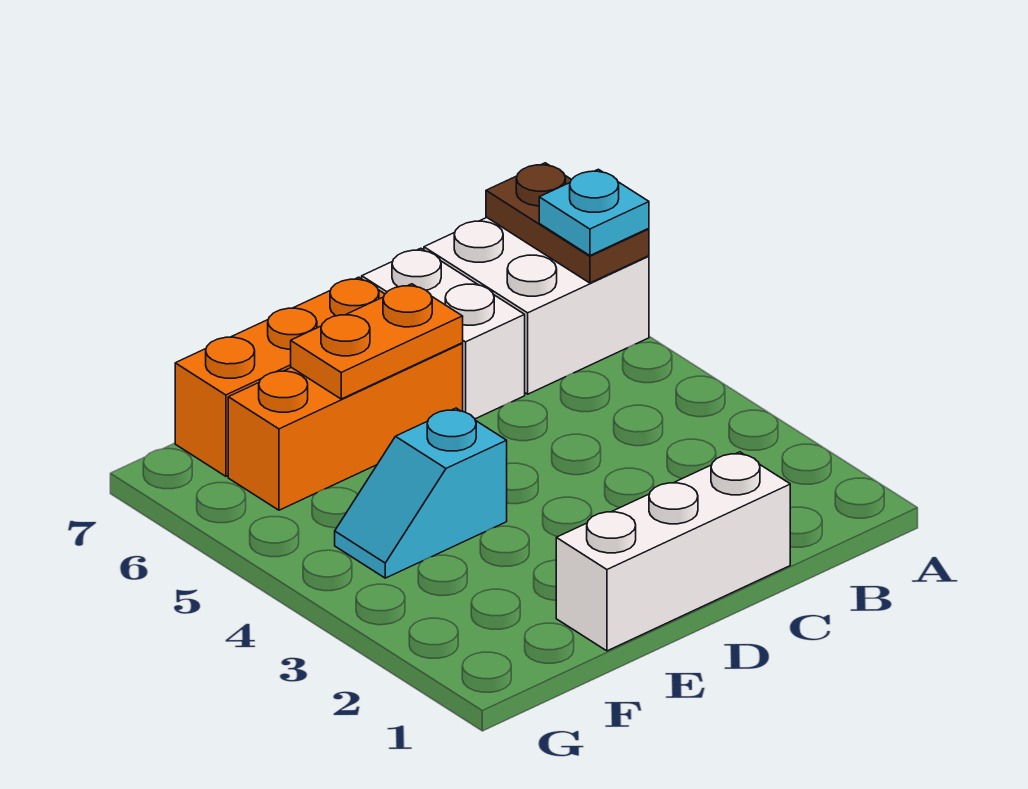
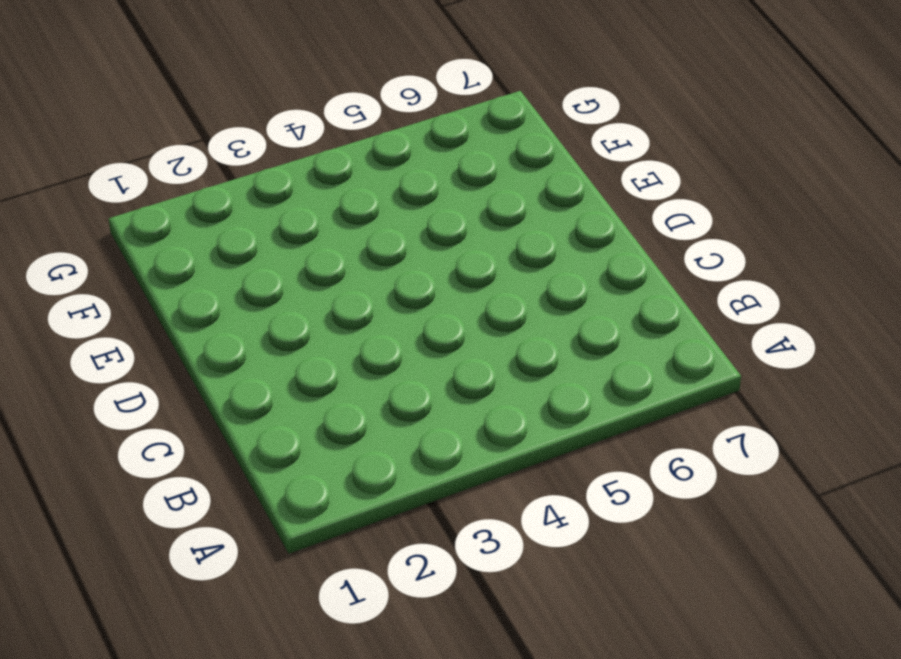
none -> white 2x2 brick [424,217,649,394]
none -> white 1x3 brick [556,452,790,651]

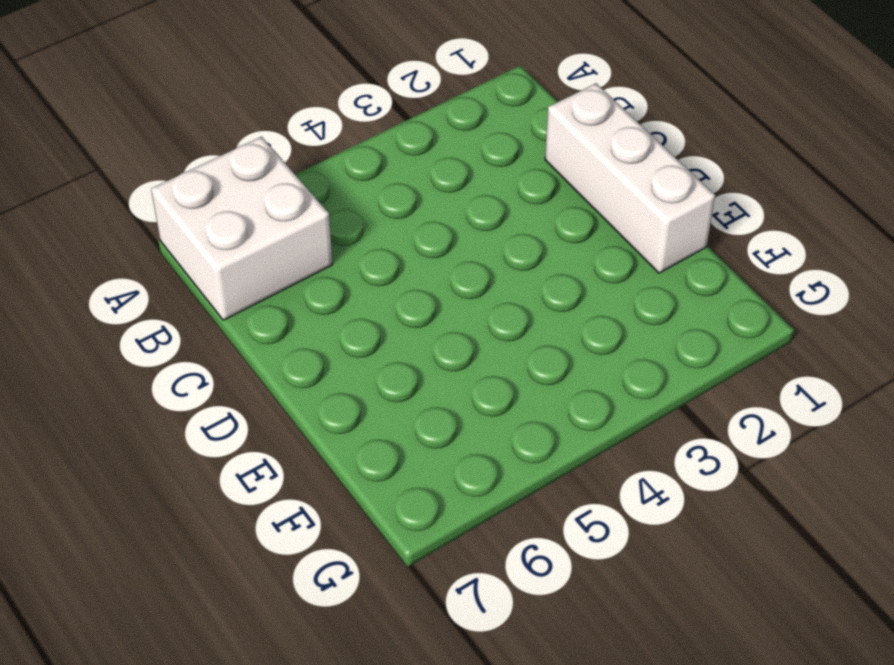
none -> white 1x2 brick [362,248,525,419]
none -> orange 1x3 brick [228,343,463,510]

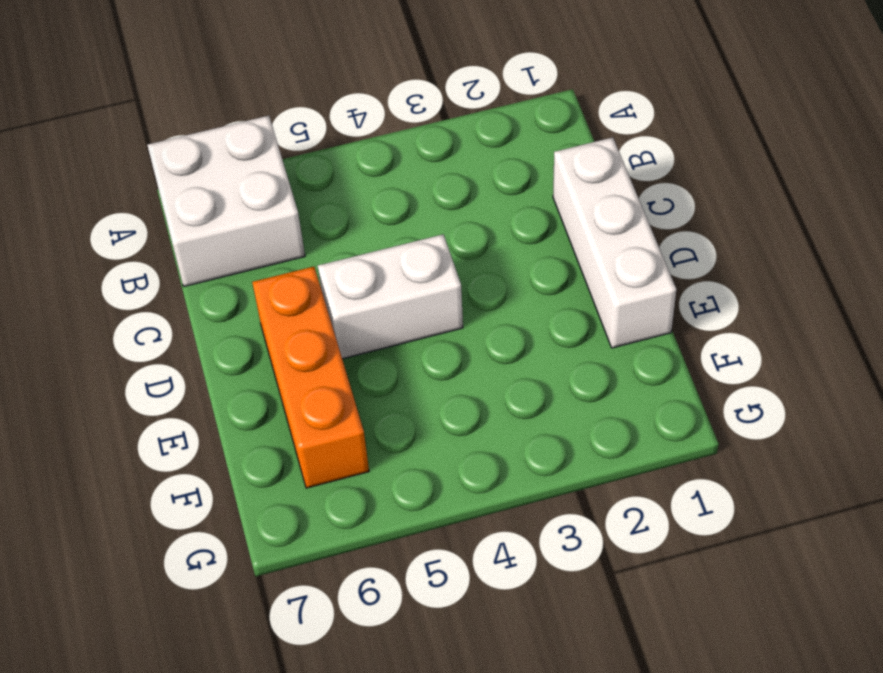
white 1x2 brick [318,234,463,359] -> white 1x2 brick moved to [362,248,525,419]
none -> orange 1x3 brick [175,277,385,476]
none -> cyan 1x2 slope [335,408,507,578]

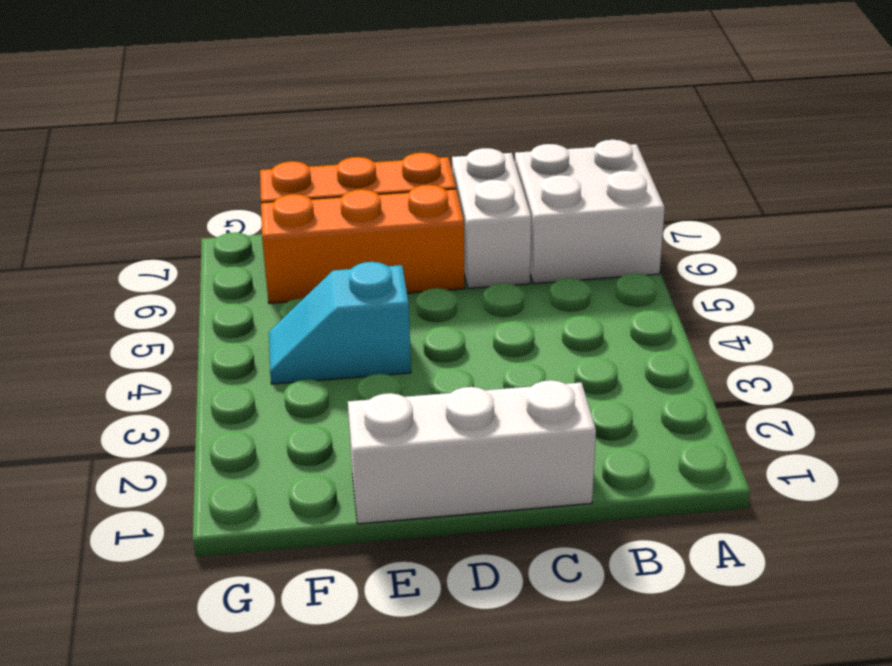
none -> brown 1x2 plate [486,163,649,283]
none -> orange 1x2 plate [291,284,463,399]

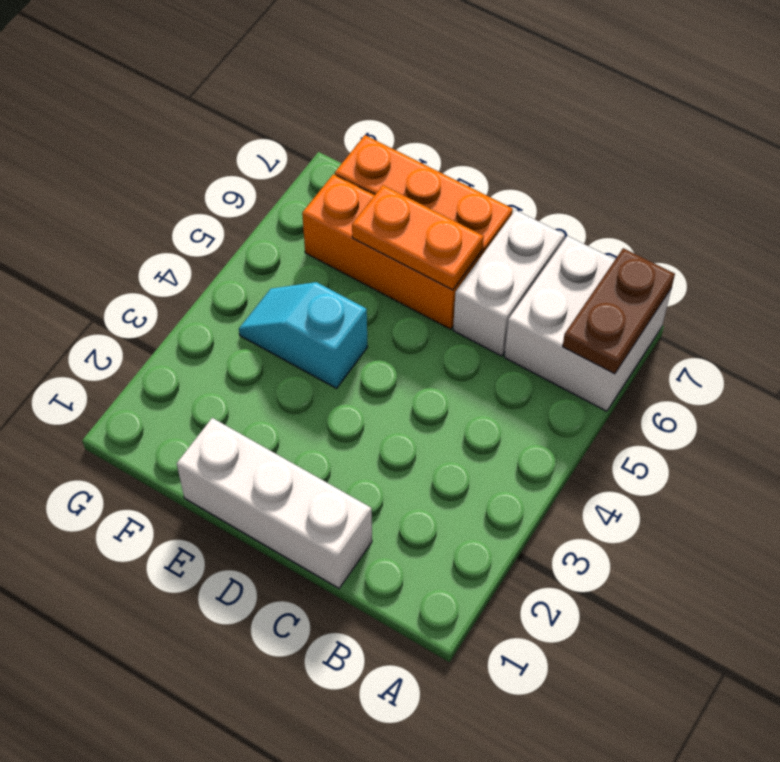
none -> cyan 1x1 plate [539,169,649,256]

